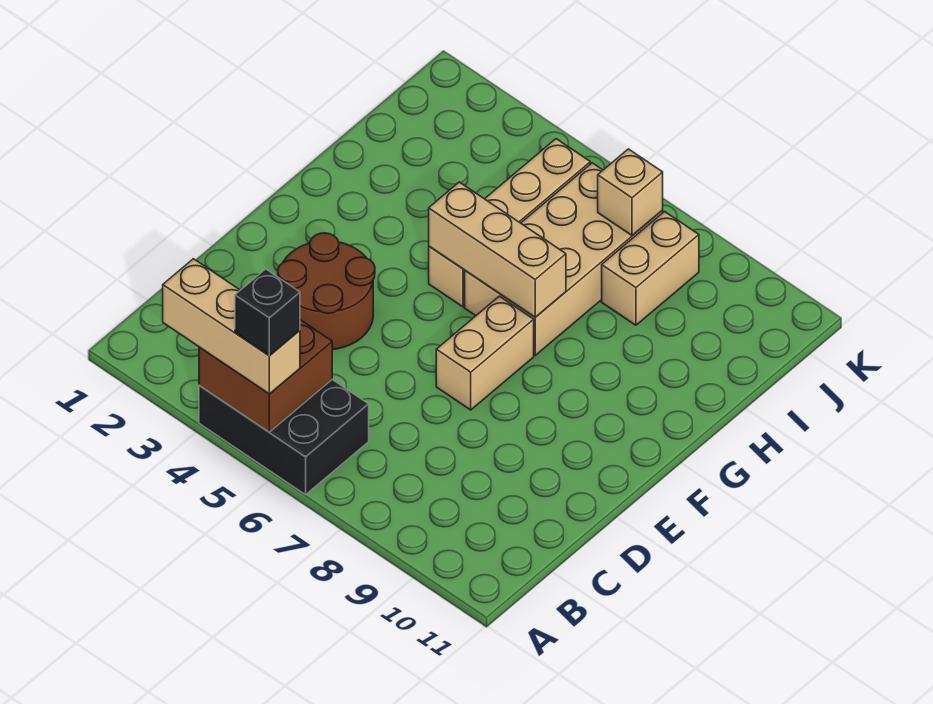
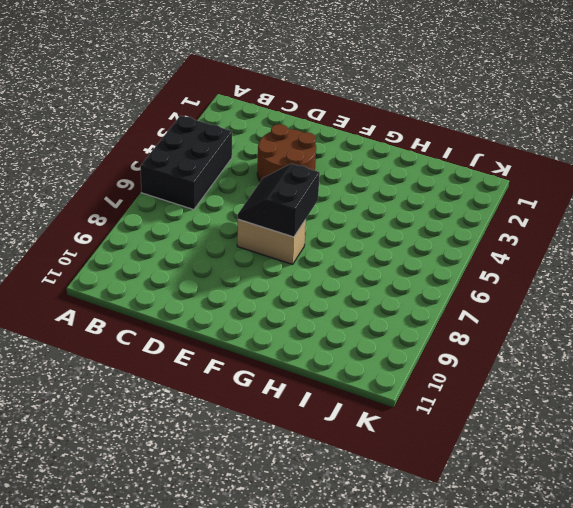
black 2x2 slope [238,163,320,237] -> none
none -> tan 1x4 brick [429,139,590,307]
none -> tan 2x4 brick [465,163,663,355]

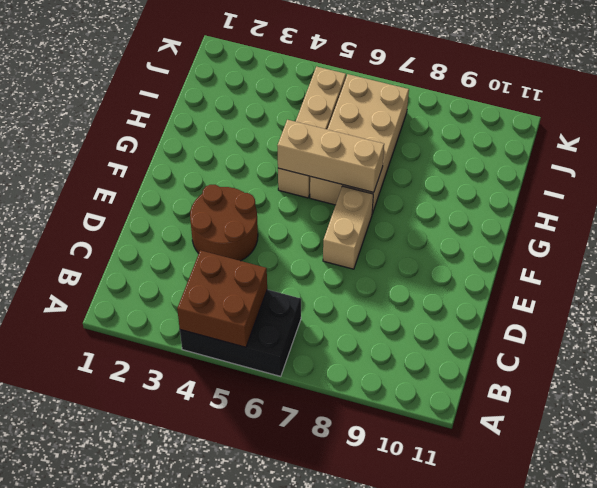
none -> tan 1x2 brick [602,212,699,325]
none -> tan 1x1 brick [598,149,663,235]

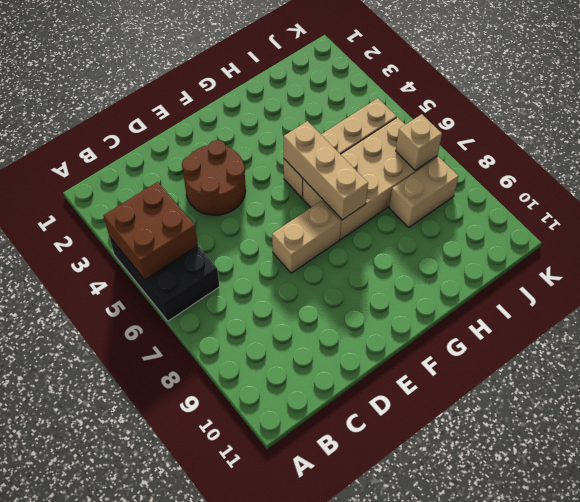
none -> tan 1x3 brick [163,259,300,394]
none -> black 1x1 brick [235,269,300,356]

